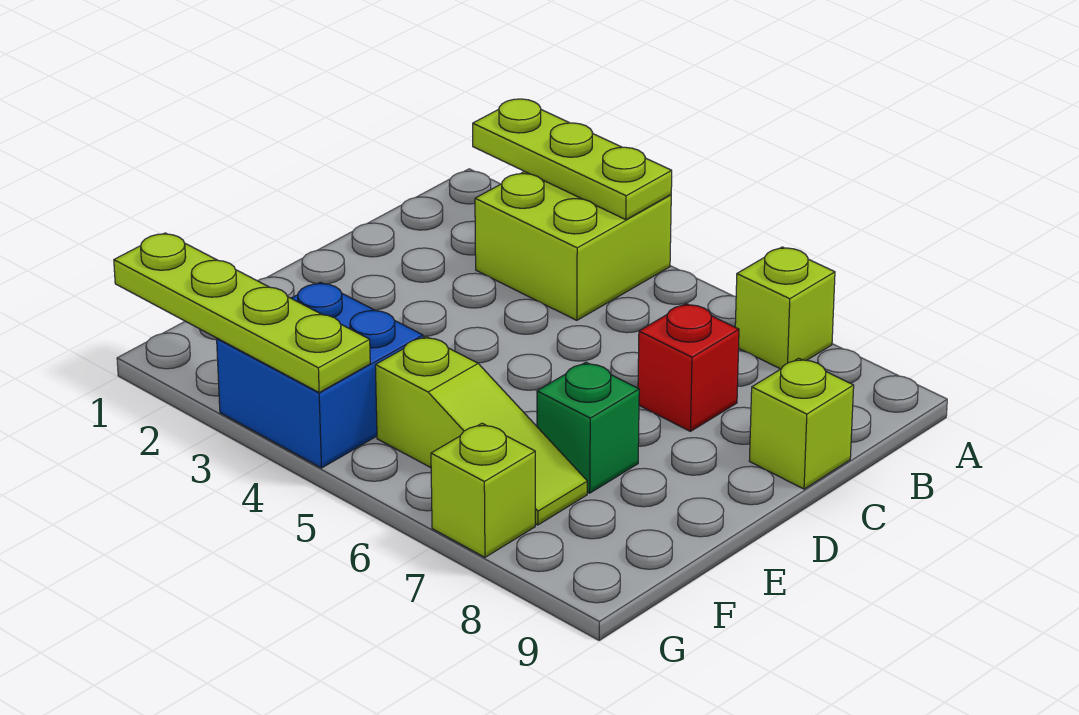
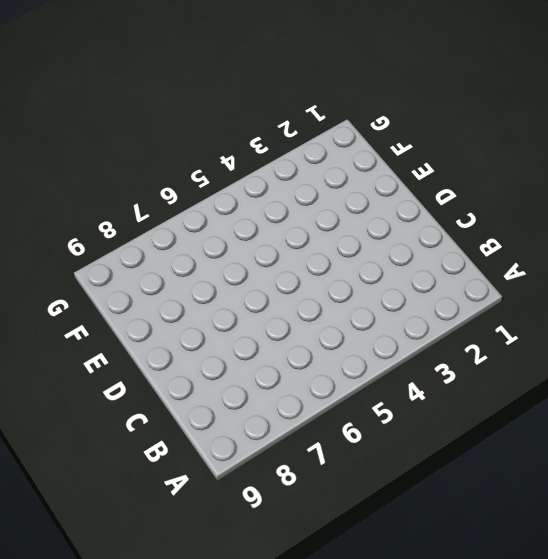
none -> lime 2x2 brick [475,171,671,320]
none -> lime 1x1 brick [735,247,835,369]

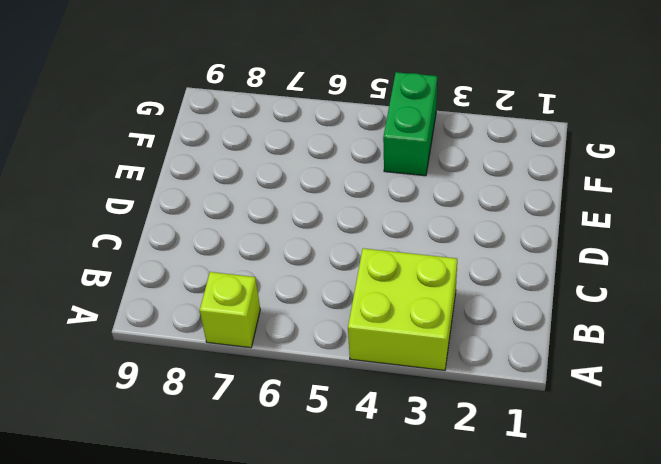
green 1x2 brick [383,72,437,176] -> blue 2x2 brick [217,282,423,468]
none -> red 1x1 brick [638,304,739,431]
none -> lime 1x1 brick [749,358,854,489]

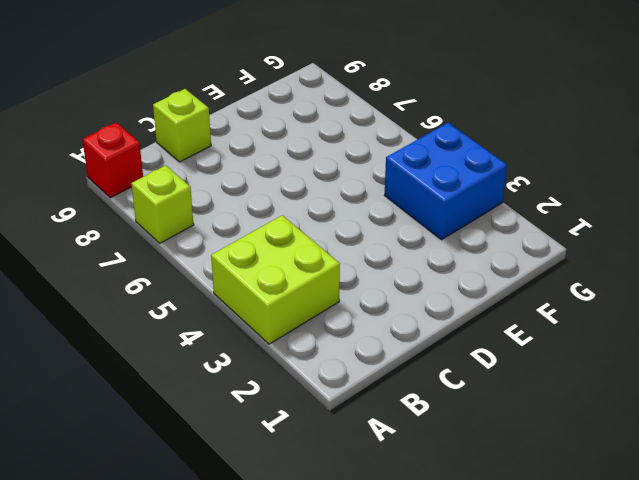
red 1x1 brick [82,122,143,198] -> red 1x1 brick moved to [638,304,739,431]
none -> green 1x1 brick [537,362,639,493]
none -> lime 1x3 slope [375,336,587,525]

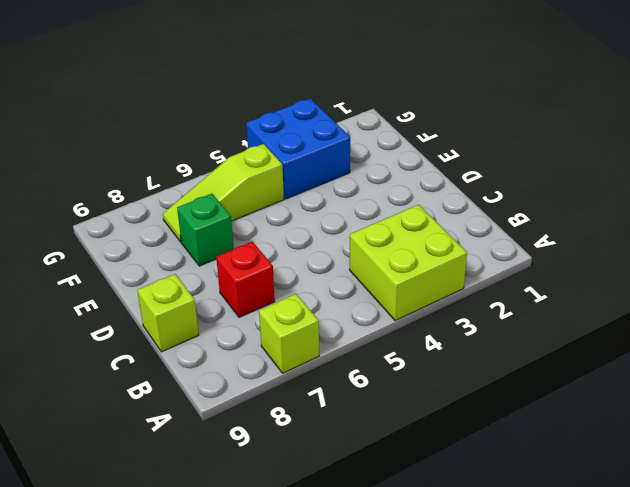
none -> lime 1x1 brick [431,423,535,557]
none -> lime 1x3 plate [473,99,672,220]

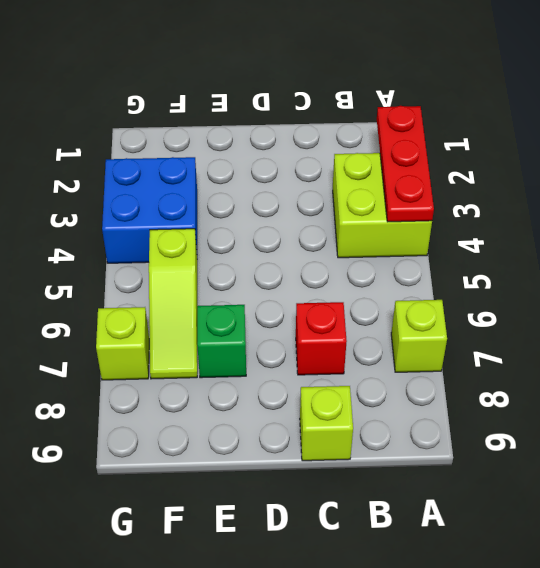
red 1x3 plate [377,106,434,222] -> lime 1x3 plate [473,99,672,220]
none -> lime 1x4 plate [114,233,370,392]

